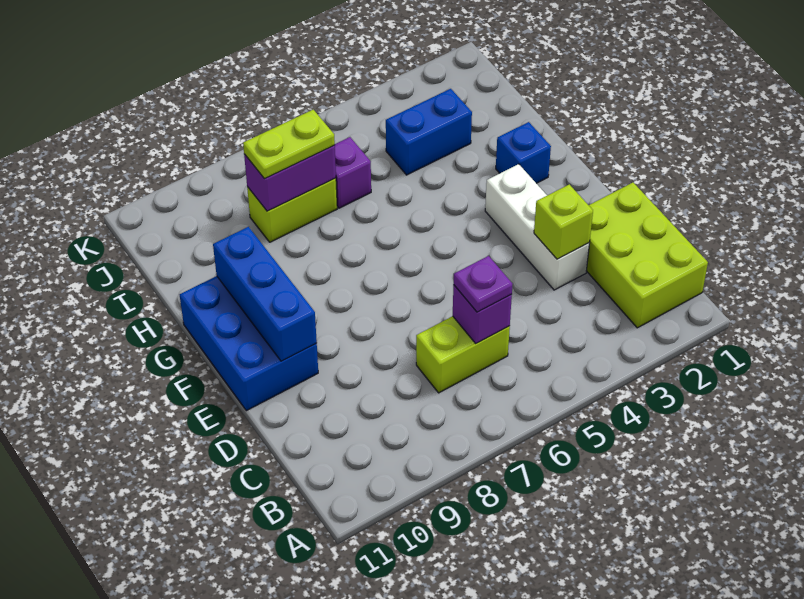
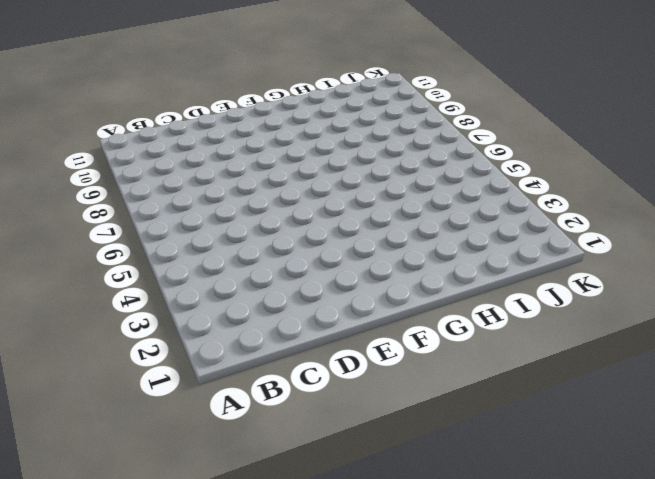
none -> lime 2x3 brick [586,183,708,328]
none -> lime 1x2 brick [416,316,510,393]
none -> white 1x3 brick [485,164,589,290]

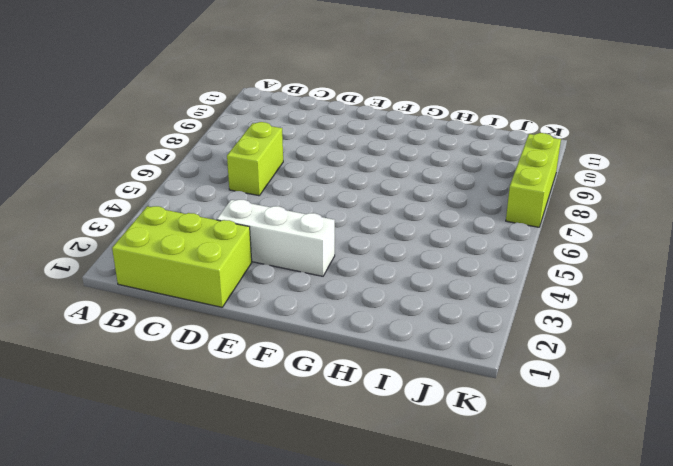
lime 1x3 brick [506,133,561,227] -> none
none -> blue 2x3 brick [180,276,318,411]
none -> blue 1x1 brick [496,122,551,183]
none -> blue 1x2 brick [386,89,472,175]

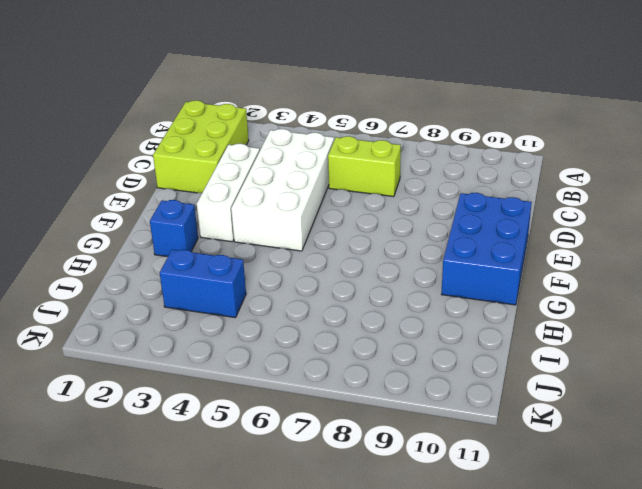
white 2x4 brick [231,129,334,251] -> none
none -> purple 1x1 brick [335,137,371,208]
none -> lime 1x2 brick [247,178,337,242]
none -> purple 1x1 brick [453,285,512,343]

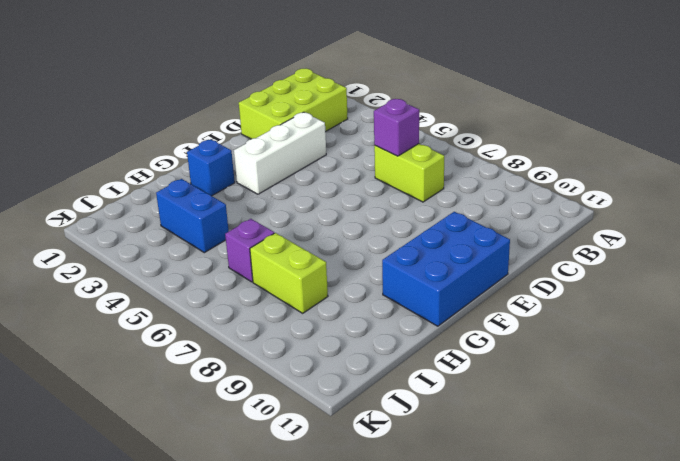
none -> lime 1x1 brick [534,184,593,259]
none -> blue 1x3 brick [213,227,317,361]
none -> purple 1x2 brick [244,145,336,211]

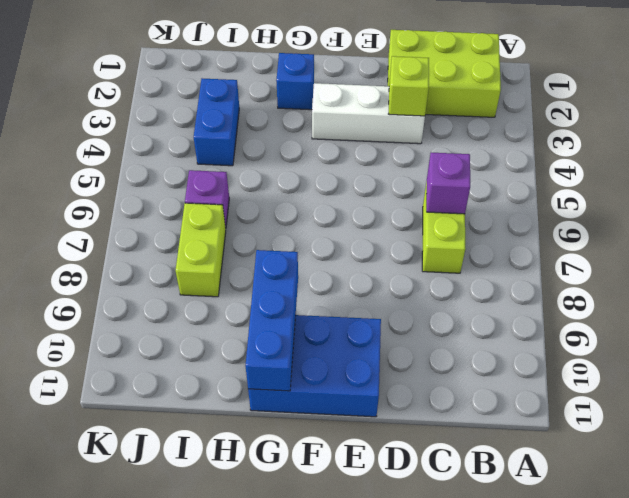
blue 1x3 brick [246,250,298,391] -> blue 1x3 brick turned to [213,227,317,361]
none -> purple 1x2 brick [244,145,336,211]
none -> purple 1x1 plate [454,256,513,312]
none -> lime 1x2 plate [243,110,335,179]

